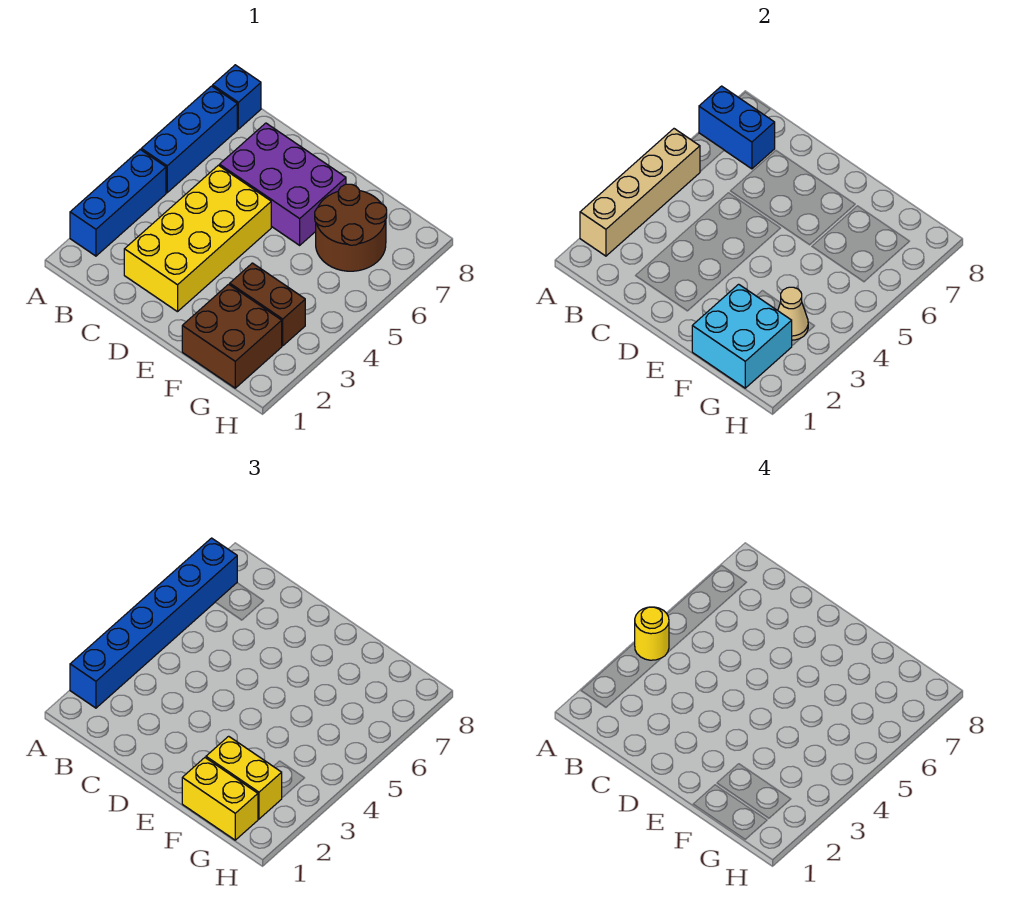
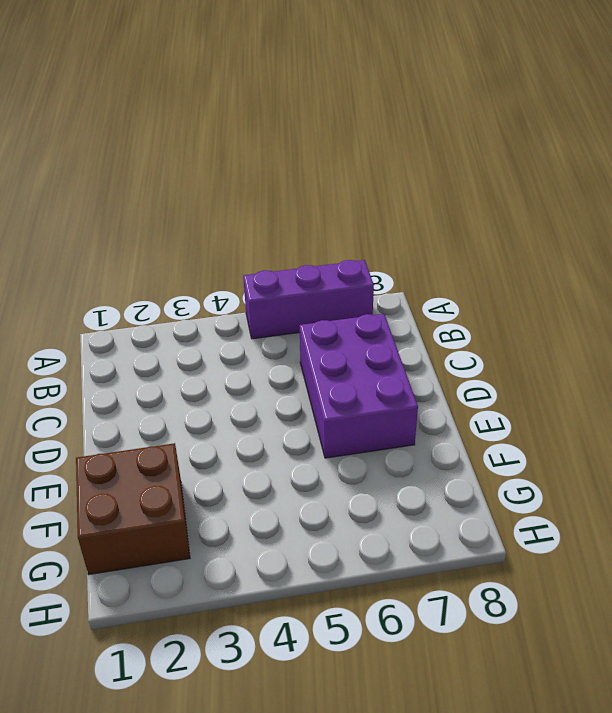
purple 1x3 brick [243,260,374,339] -> blue 1x3 brick [141,86,237,193]
none -> blue 1x3 brick [70,150,166,256]
none -> blue 1x1 brick [213,65,261,129]
none -> yellow 2x4 brick [124,165,271,312]

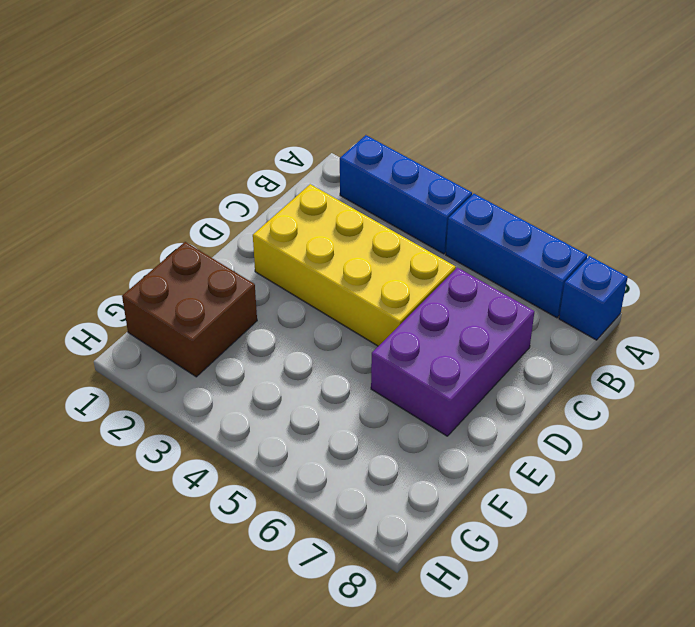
none -> brown 1x2 brick [230,263,305,346]
none -> brown 2x2 round brick [315,184,387,271]
none -> tan 1x4 brick [580,129,700,256]

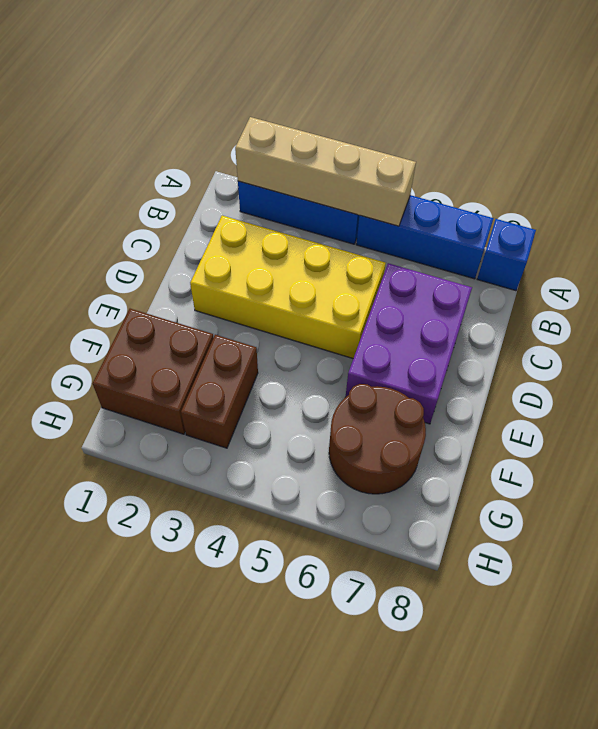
none -> blue 1x2 brick [699,86,775,169]
none -> cyan 2x2 brick [692,284,792,388]
none -> tan 1x1 cone [778,287,808,340]

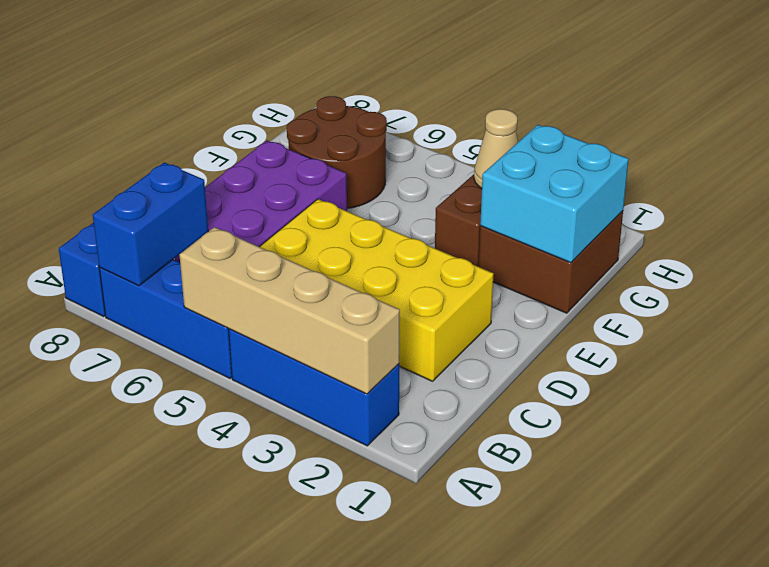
none -> blue 1x6 brick [70,538,237,708]
none -> yellow 1x2 brick [182,758,258,840]
none -> yellow 1x2 brick [206,736,282,819]

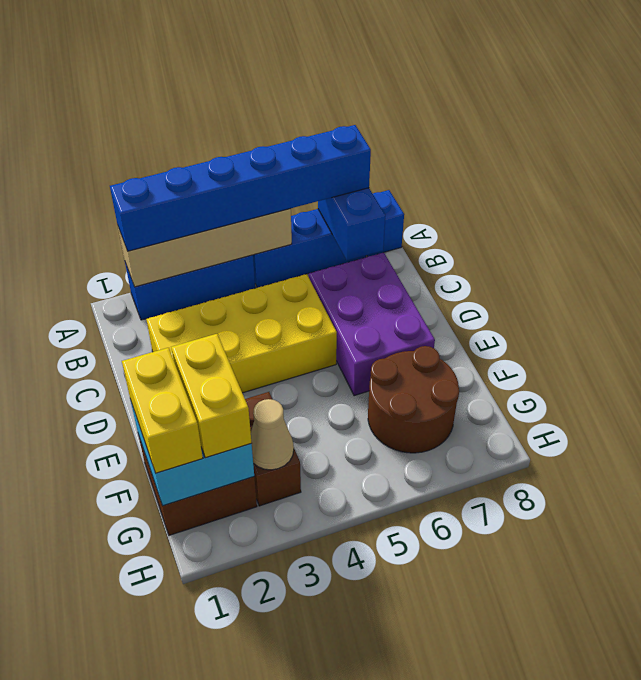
none -> yellow 1x1 round brick [635,607,669,660]

